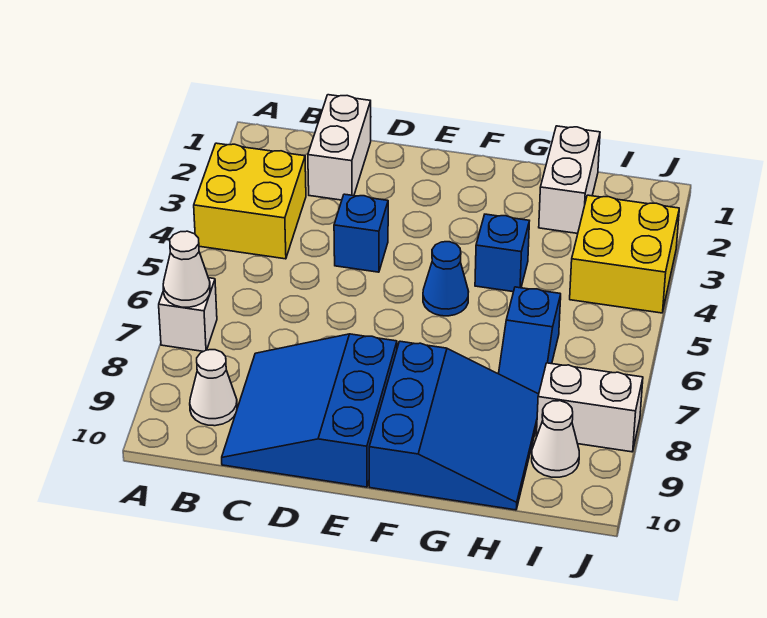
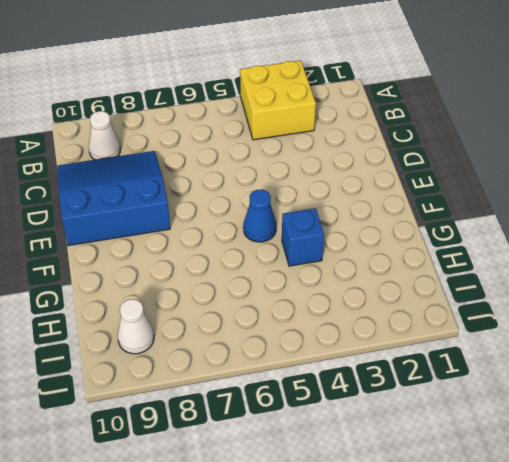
none -> white 1x1 brick [159,278,217,352]
none -> white 1x2 brick [308,95,371,200]
none -> blue 1x1 brick [334,194,388,272]

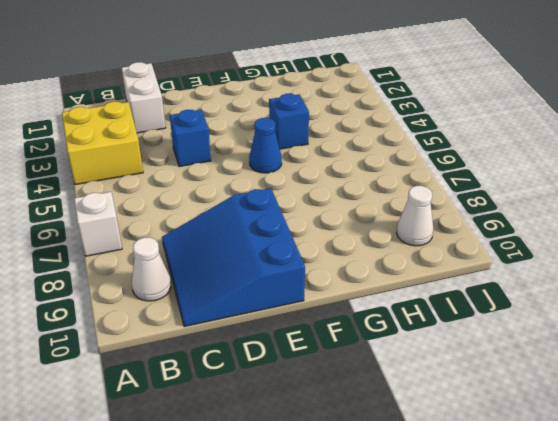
none -> blue 3x3 slope [369,341,539,510]
none -> white 1x2 brick [539,126,600,233]
none -> blue 1x2 slope [499,287,561,394]

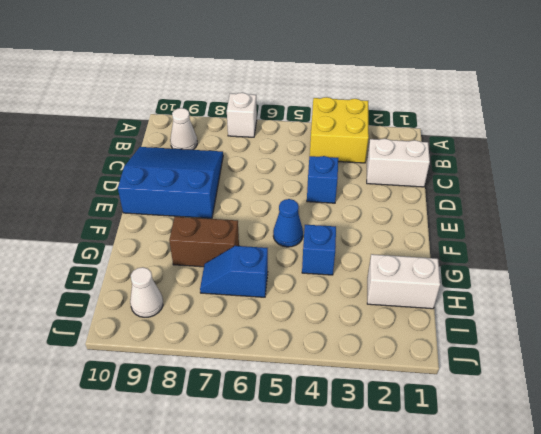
brown 1x2 brick [169,217,239,267] -> blue 3x3 slope [369,341,539,510]
none -> yellow 2x2 brick [570,195,679,313]
none -> white 1x2 brick [536,363,643,452]
none -> white 1x1 cone [163,231,210,307]

